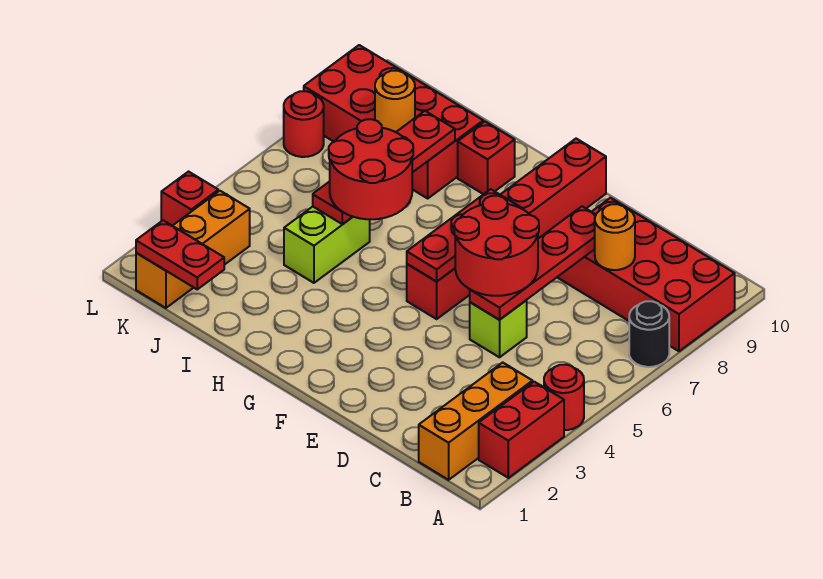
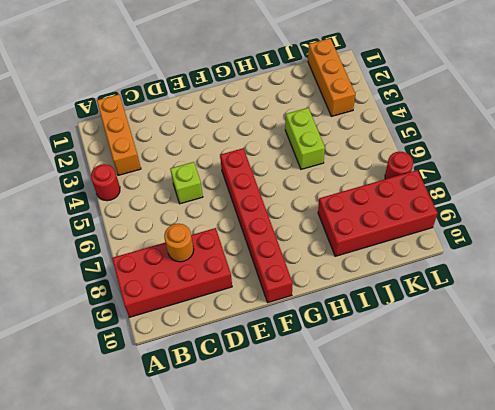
none -> red 1x2 brick [479,382,564,478]
none -> black 1x1 round brick [629,301,669,367]
none -> red 1x1 brick [458,121,515,194]

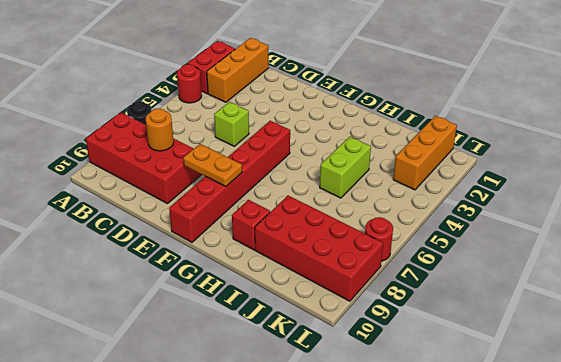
orange 1x2 plate [183,144,242,187] -> none
none -> red 1x1 brick [161,172,218,226]
none -> red 1x4 plate [470,206,596,320]
none -> red 1x3 plate [407,189,521,282]

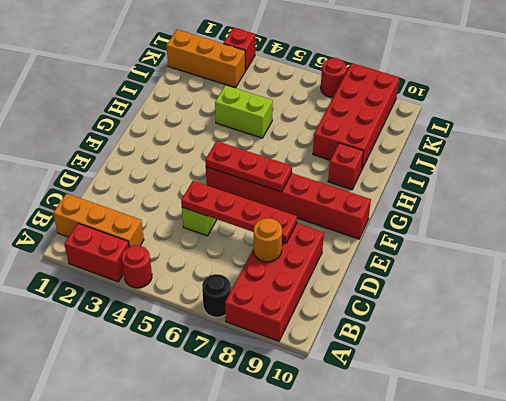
none -> red 1x4 plate [313,111,455,224]
none -> red 1x2 plate [136,220,224,289]
none -> orange 1x1 round brick [375,71,415,132]

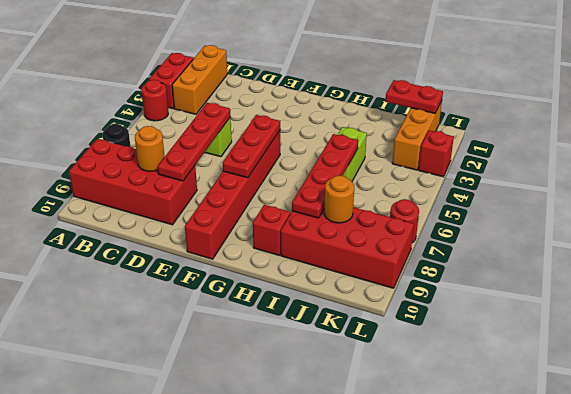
none -> red 2x2 round brick [454,196,539,296]
none -> red 2x2 round brick [329,119,413,219]

